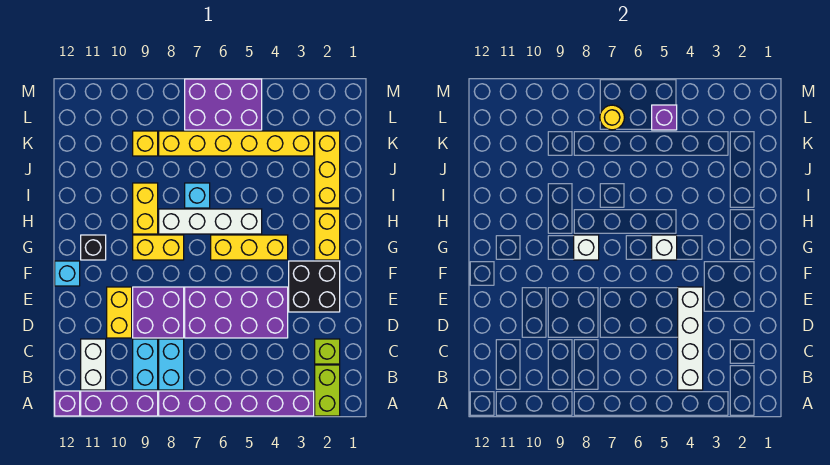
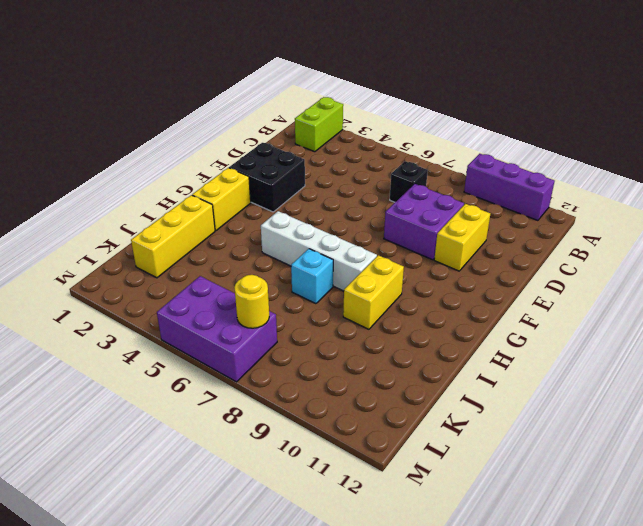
black 1x1 brick [390,161,428,202] -> black 1x1 brick moved to [81,235,106,260]
none -> purple 1x6 brick [159,391,314,416]
none -> purple 1x1 brick [55,391,80,416]
none -> cyan 1x2 brick [159,339,184,390]

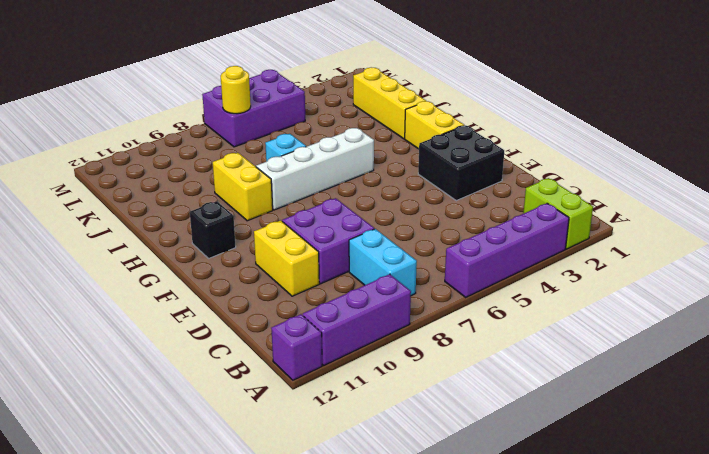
purple 1x4 brick [445,203,569,297] -> purple 1x6 brick [159,391,314,416]
none -> cyan 1x2 brick [133,339,158,390]
none -> white 1x2 brick [81,339,106,390]
none -> lime 1x1 brick [315,339,340,364]

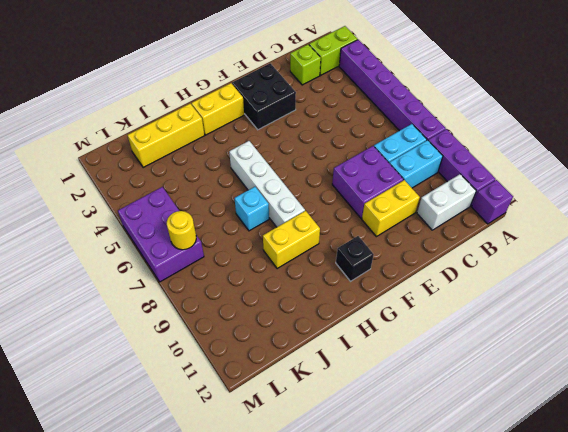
none -> purple 2x4 brick [185,287,288,338]
none -> cyan 1x1 brick [55,261,80,286]
none -> yellow 1x3 brick [211,235,288,260]

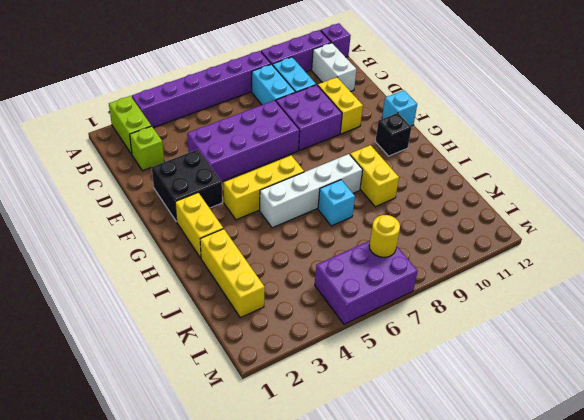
none -> yellow 1x2 brick [133,235,184,260]
none -> yellow 1x6 brick [159,131,314,156]
none -> yellow 1x1 brick [133,131,158,156]

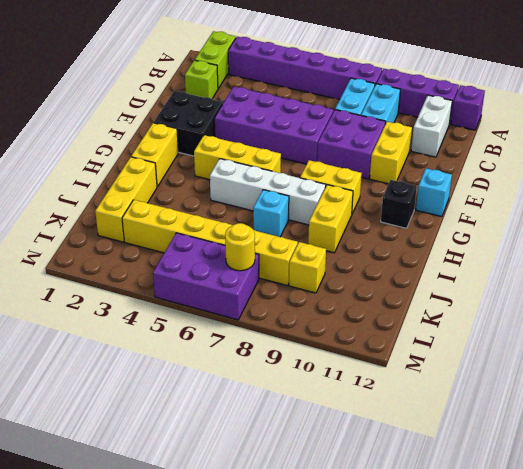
none -> white 1x4 brick [678,287,703,390]
none -> white 1x1 brick [652,235,677,260]
none -> white 1x1 brick [574,235,599,260]

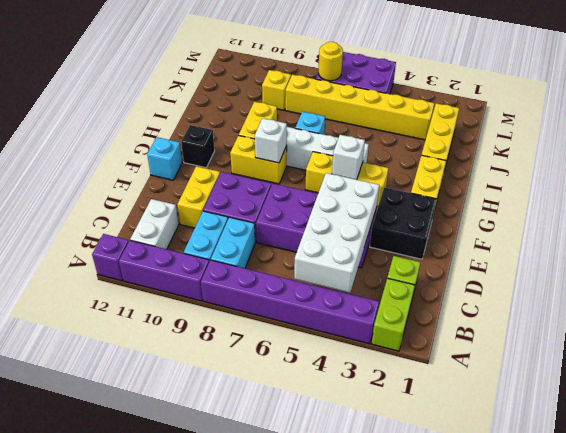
white 2x4 brick [294,173,379,293] -> white 1x4 brick [678,287,703,390]
none -> purple 1x1 brick [652,105,677,130]

